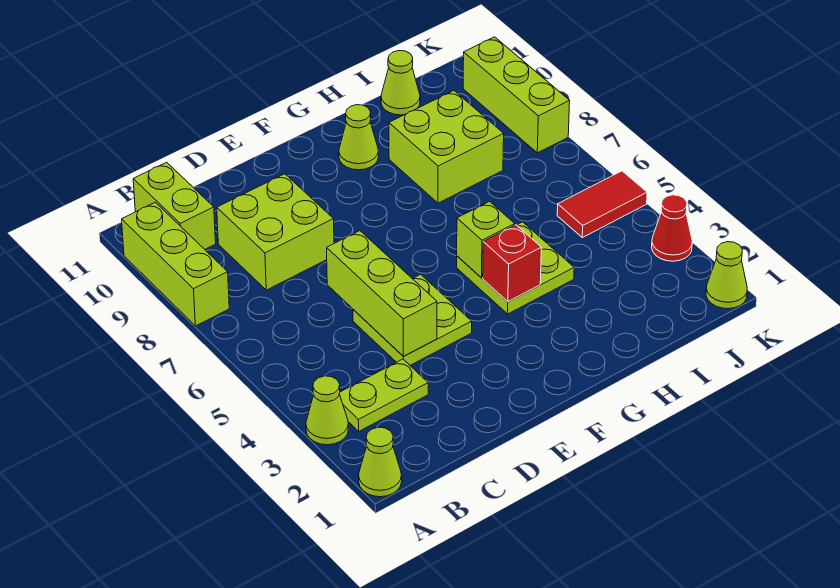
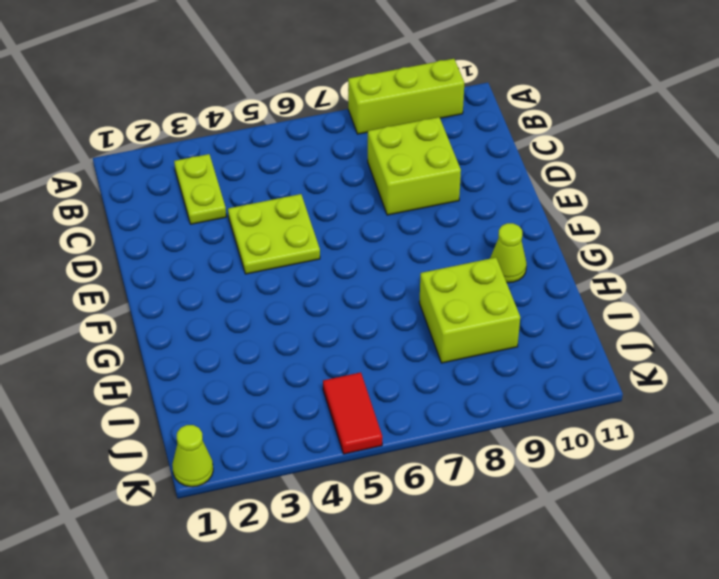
none -> lime 1x1 cone [359,427,402,497]
none -> lime 1x1 cone [306,376,348,445]
none -> lime 1x2 brick [133,162,216,249]

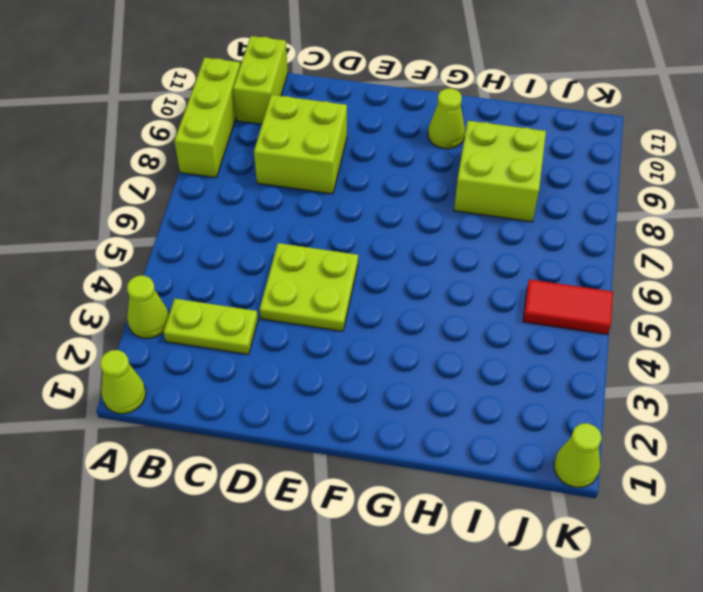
none -> lime 2x2 plate [457,222,574,314]
none -> lime 1x1 cone [381,51,420,115]
none -> red 1x1 cone [652,195,692,261]

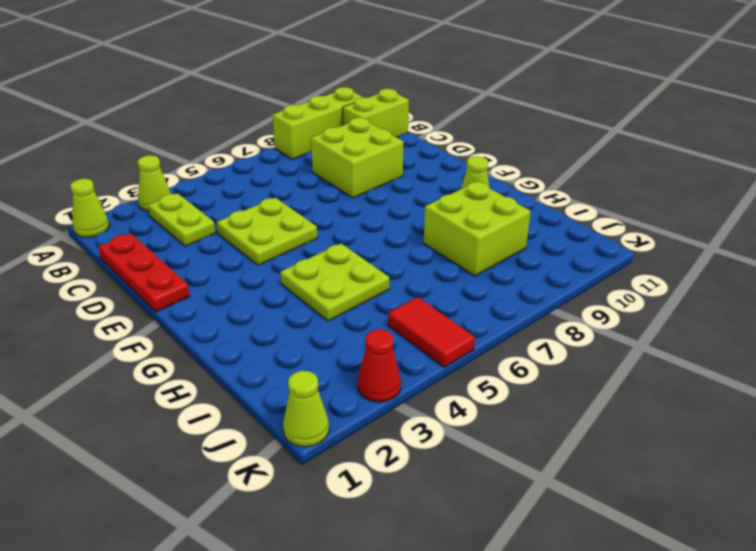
red 1x3 plate [98,234,190,312] -> none
none -> lime 1x1 cone [381,51,420,115]
none -> lime 1x3 brick [463,37,570,153]
none -> lime 1x3 brick [327,231,437,356]

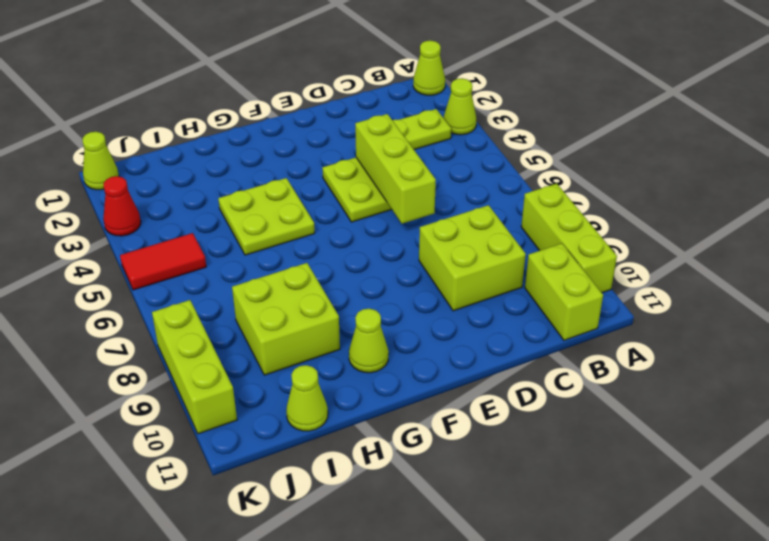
none -> red 1x1 brick [483,225,541,302]
none -> lime 1x1 brick [457,201,515,278]

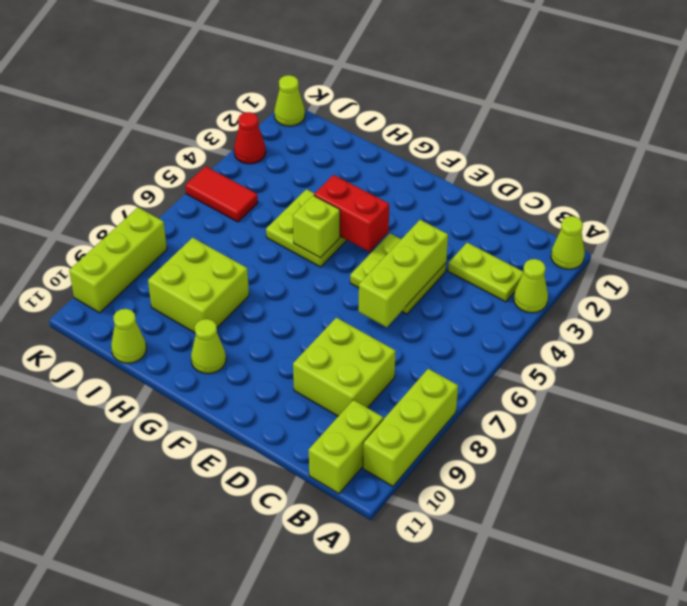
red 1x2 brick [314,175,389,252] -> red 1x1 brick [483,225,541,302]

